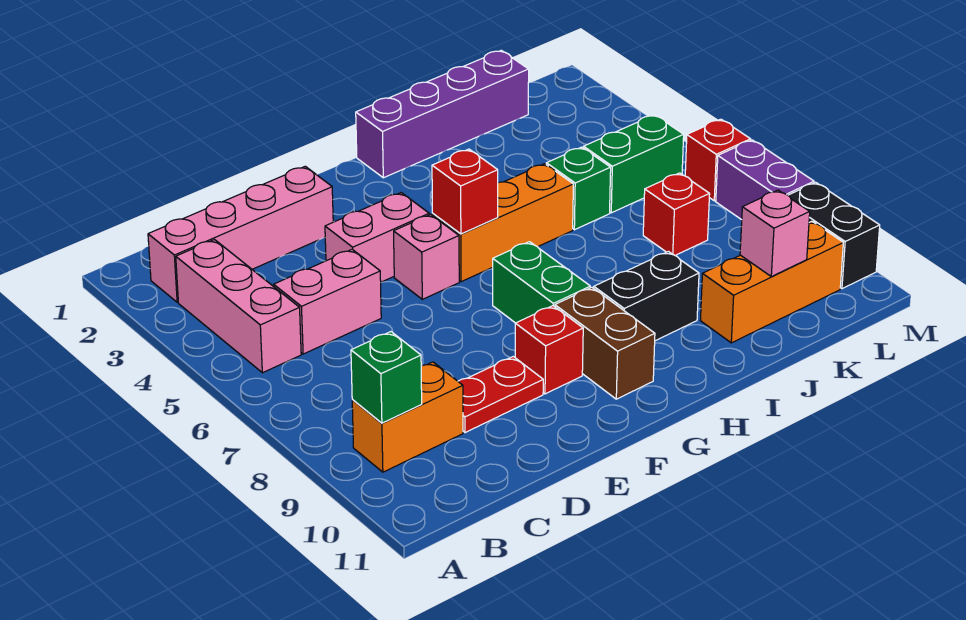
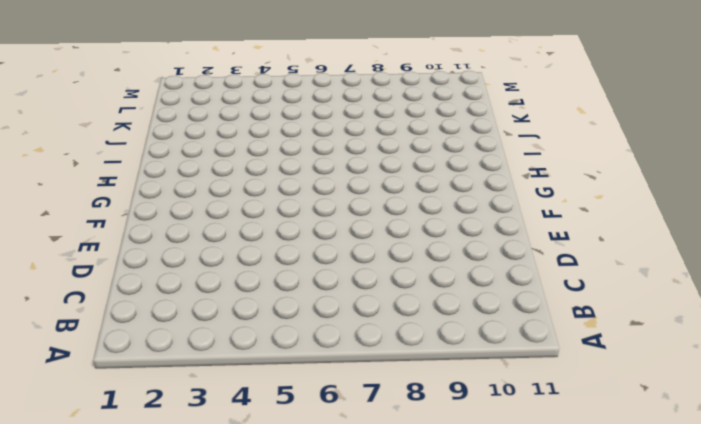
none -> pink 1x4 brick [148,166,333,302]
none -> pink 1x3 brick [176,240,301,373]
none -> orange 1x2 brick [352,362,463,472]

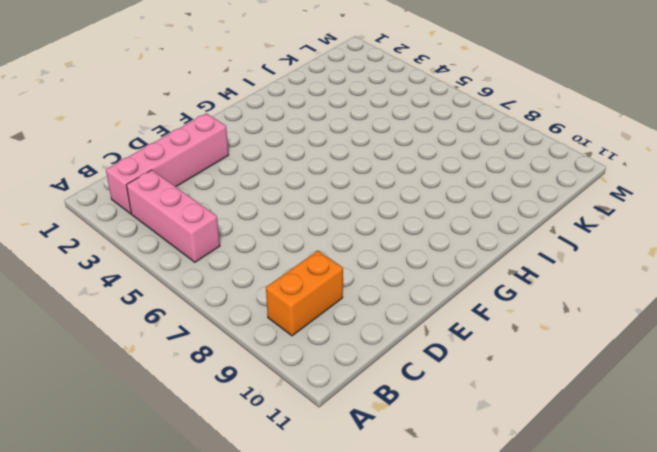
none -> pink 1x2 brick [274,249,381,354]
none -> red 1x2 plate [458,357,543,433]
none -> pink 1x2 brick [325,193,429,282]

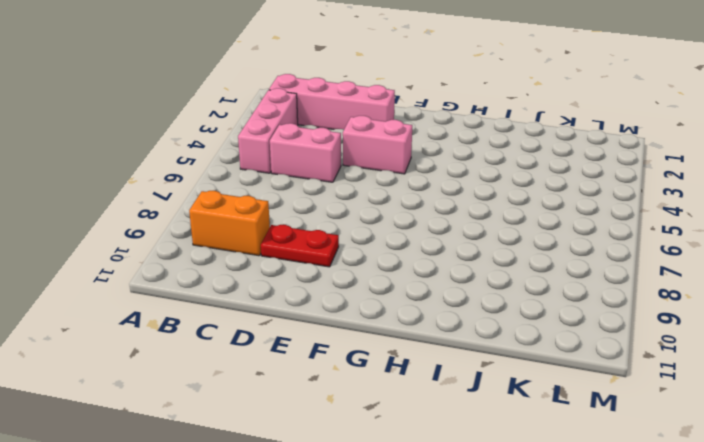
none -> pink 1x1 brick [394,214,459,299]
none -> red 1x1 brick [515,306,583,394]
none -> orange 1x3 brick [433,164,573,282]

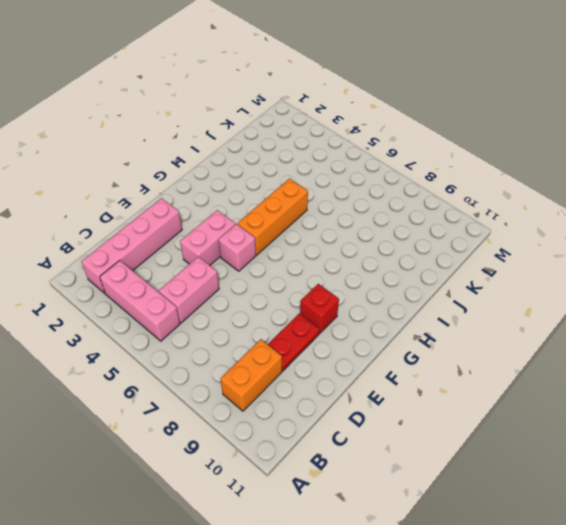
none -> green 1x2 brick [493,242,590,323]
none -> brown 1x2 brick [555,287,655,399]
none -> purple 1x4 brick [356,50,529,178]

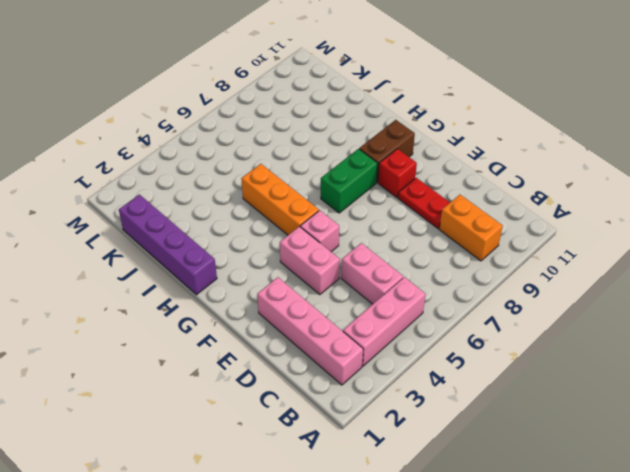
none -> black 1x2 brick [594,251,699,341]
none -> green 1x1 brick [546,147,611,230]
none -> orange 1x3 brick [700,221,843,343]

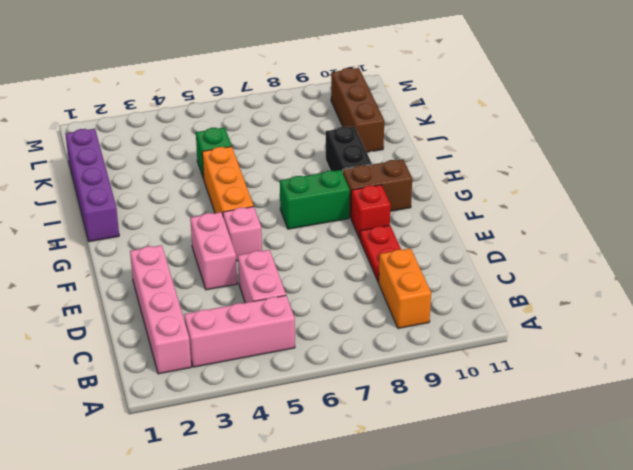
brown 1x3 brick [331,68,384,152] -> orange 1x3 brick [700,221,843,343]
none -> green 1x2 brick [584,115,684,213]
none -> red 1x1 brick [643,173,710,255]
none -> red 1x1 brick [685,119,751,201]

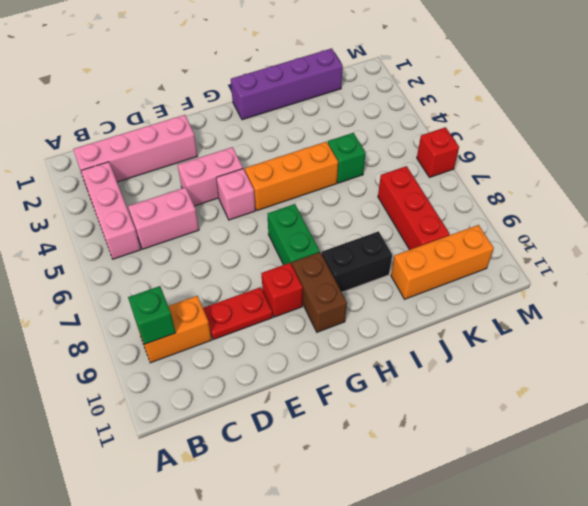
red 1x3 brick [378,166,450,250] -> red 1x1 brick [643,173,710,255]
none -> green 1x2 brick [584,115,684,213]
none -> purple 1x2 brick [716,140,814,220]
none -> black 1x2 brick [788,182,880,289]

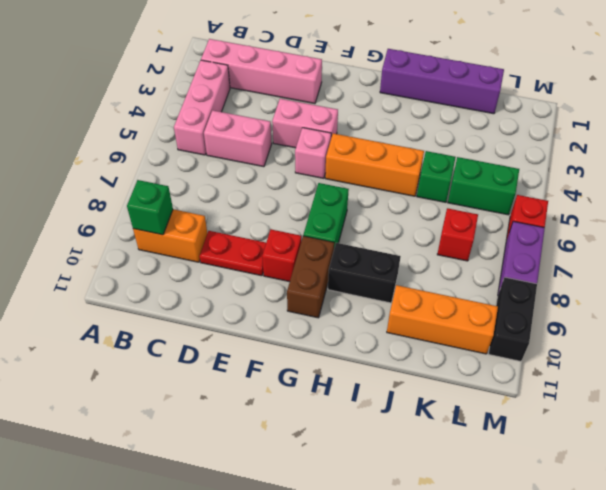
none -> red 1x1 brick [432,149,498,234]
none -> pink 1x1 brick [740,190,810,277]

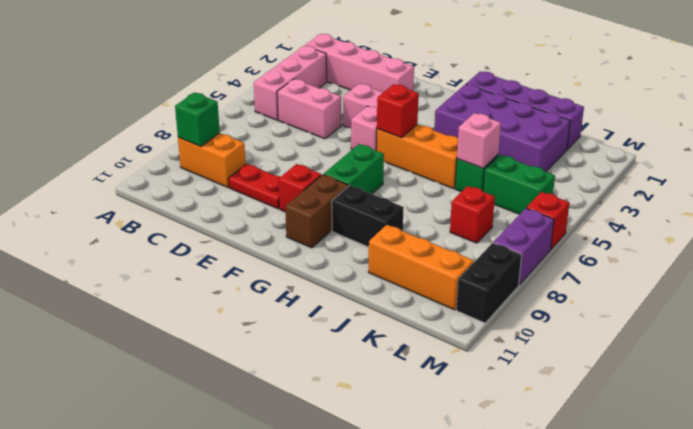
purple 2x4 brick [435,84,570,172] -> none
pink 1x1 brick [457,113,501,168] -> pink 1x1 brick moved to [740,190,810,277]

